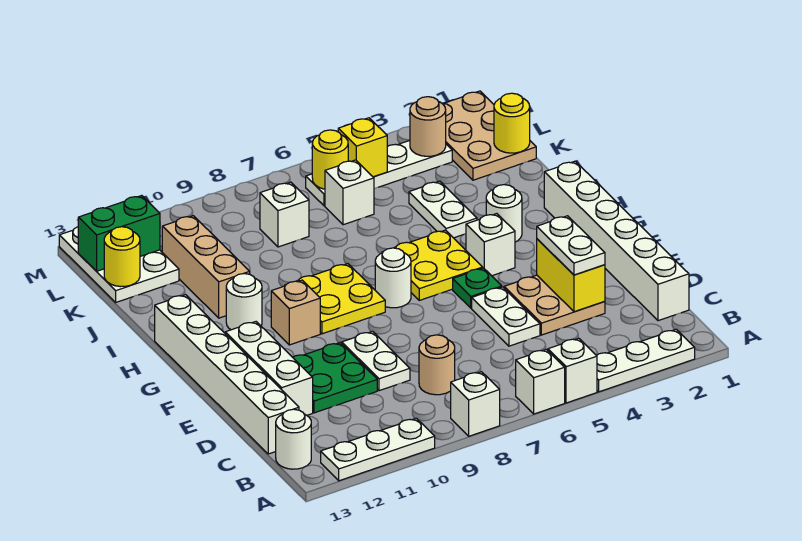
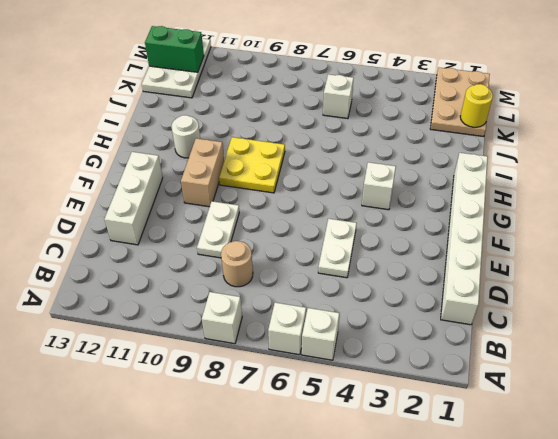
tan 1x2 brick [181,138,224,207] -> tan 1x1 brick [271,280,320,345]
none -> white 1x3 plate [596,329,695,392]
none -> white 1x3 plate [321,418,435,481]
none -> white 1x1 round brick [276,409,311,469]
none -> white 1x6 brick [155,295,299,454]

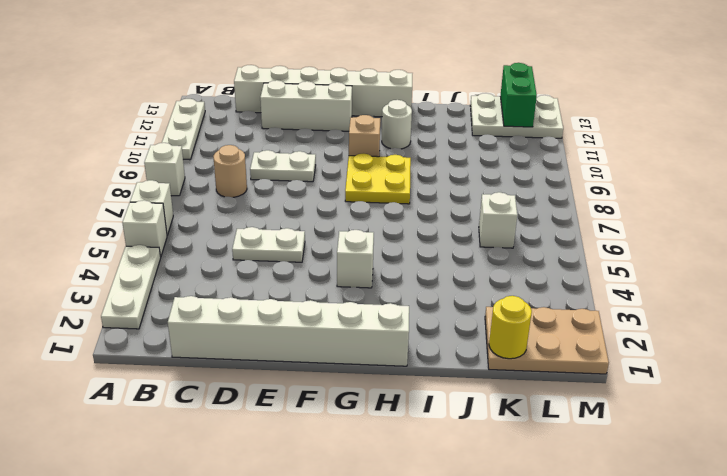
none -> white 1x1 round brick [276,409,311,469]
none -> tan 2x2 plate [504,275,605,335]
none -> green 2x2 plate [293,343,377,413]
none -> green 1x1 plate [453,268,502,308]

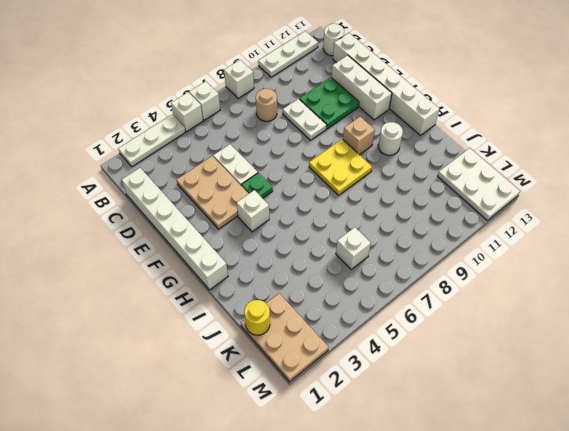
tan 2x3 plate [177,156,249,229] -> tan 2x2 plate [504,275,605,335]
none -> yellow 2x2 plate [382,230,483,300]
none -> white 1x1 round brick [375,248,411,308]
none -> white 1x1 round brick [486,185,522,242]
none -> white 1x2 plate [409,181,477,238]

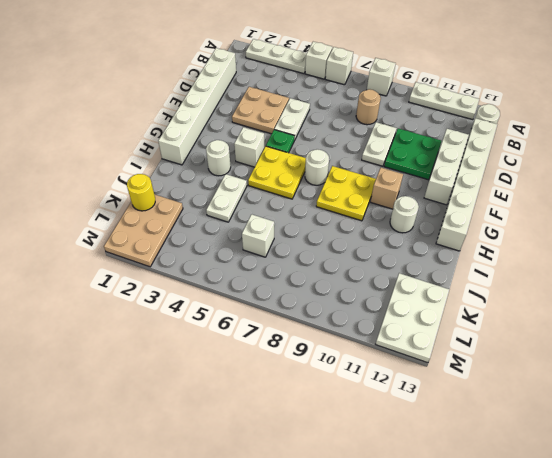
none -> tan 1x3 brick [162,216,250,318]
none -> white 1x1 brick [260,182,309,247]
none -> white 1x4 plate [306,141,452,206]
none -> yellow 1x2 brick [537,239,605,312]

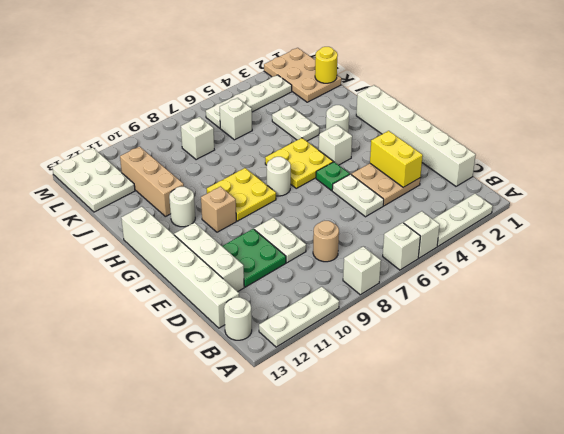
none -> yellow 1x1 round brick [104,227,140,287]
none -> tan 1x1 round brick [410,97,446,156]
none -> yellow 1x1 brick [338,118,387,177]
none -> yellow 1x1 round brick [312,130,348,189]

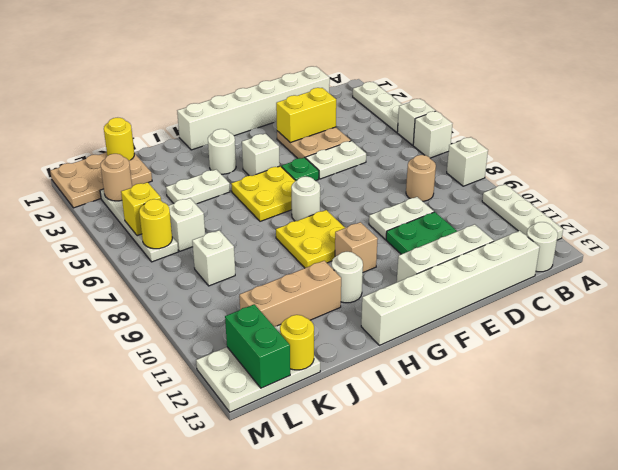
none -> white 1x2 plate [537,216,605,275]

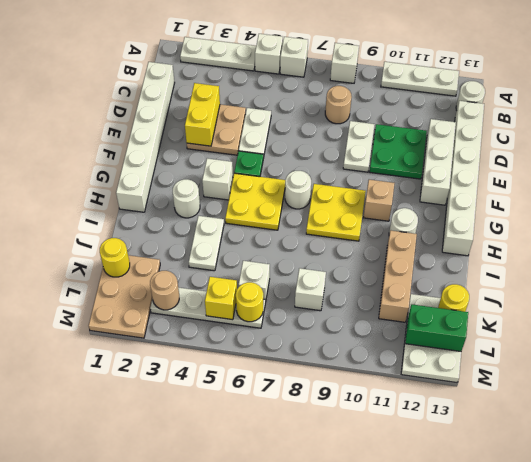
none -> white 1x2 plate [537,216,605,275]

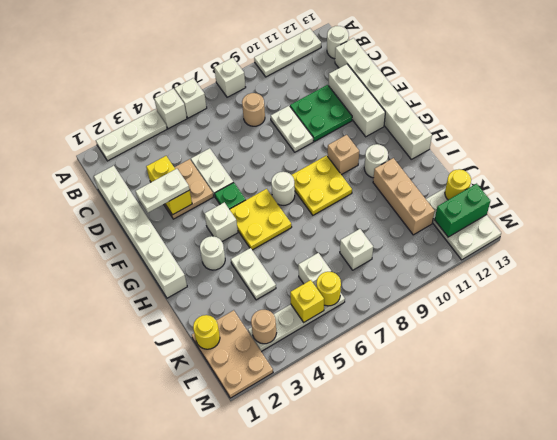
white 1x2 plate [136,169,190,213] -> white 1x2 plate turned to [537,216,605,275]

